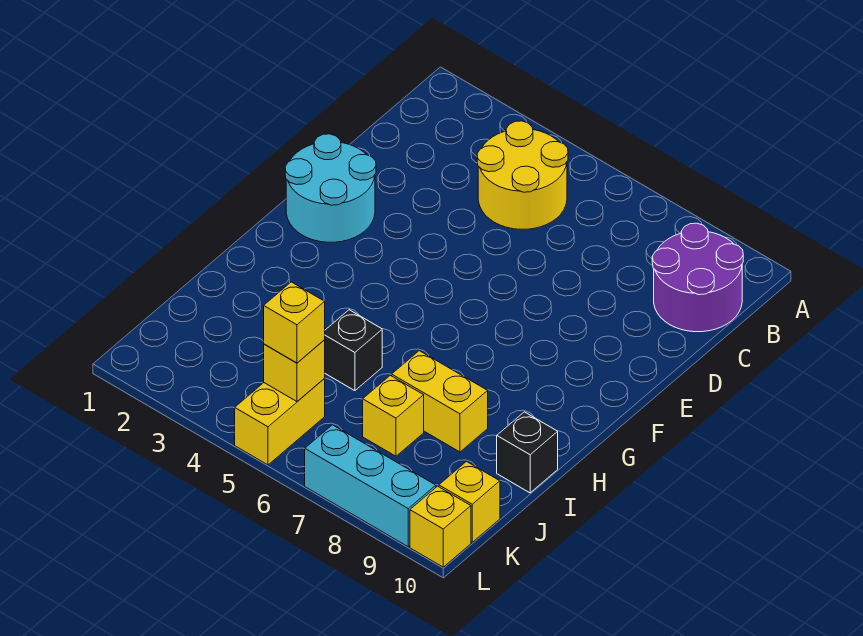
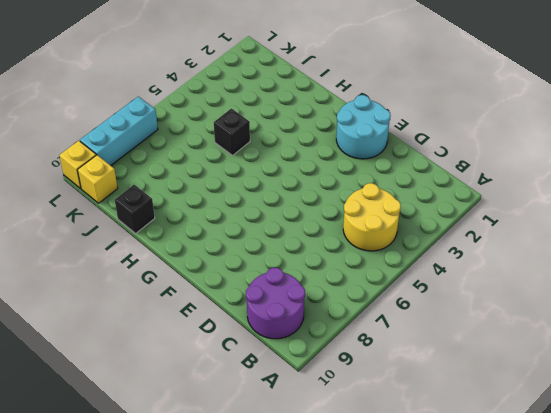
none -> yellow 1x2 brick [392,351,488,452]
none -> yellow 1x1 brick [363,375,424,456]
none -> yellow 1x2 brick [235,379,325,465]

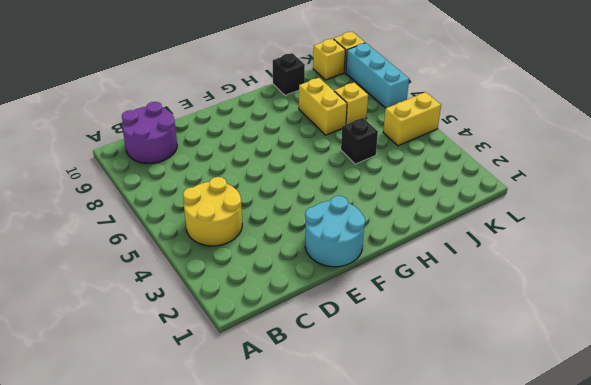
none -> yellow 1x1 brick [264,340,325,401]
none -> yellow 1x1 brick [264,282,325,363]

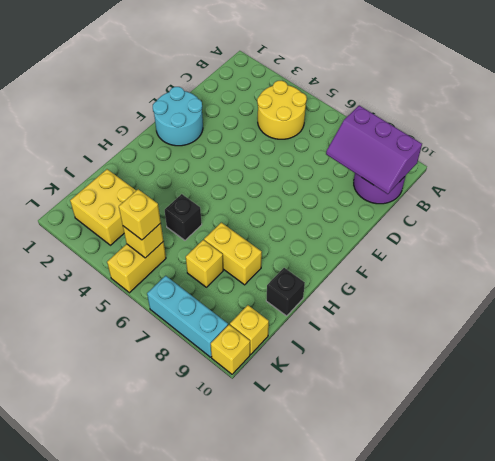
purple 2x3 slope [326,106,422,194] -> none
yellow 2x2 brick [70,169,136,245] -> none

